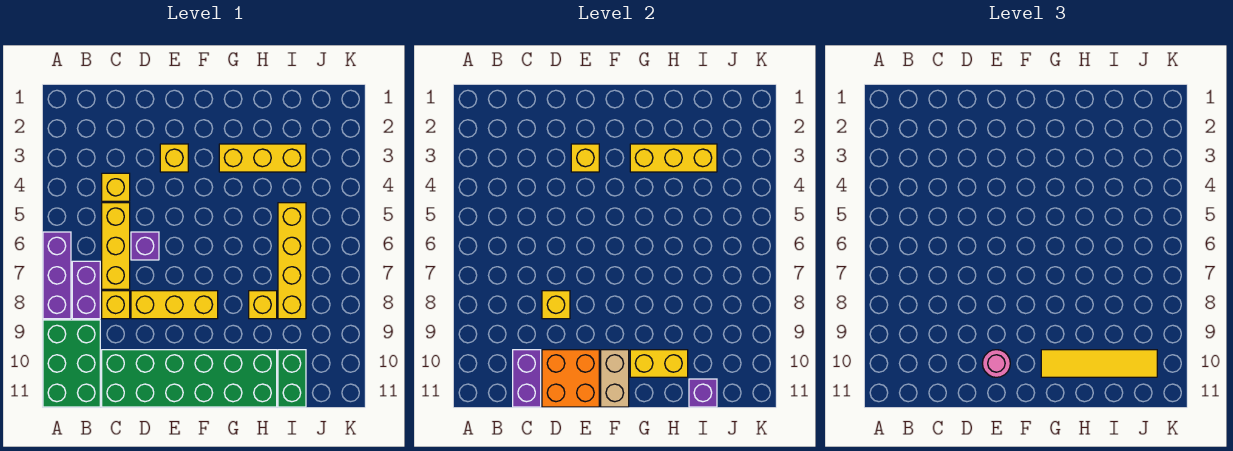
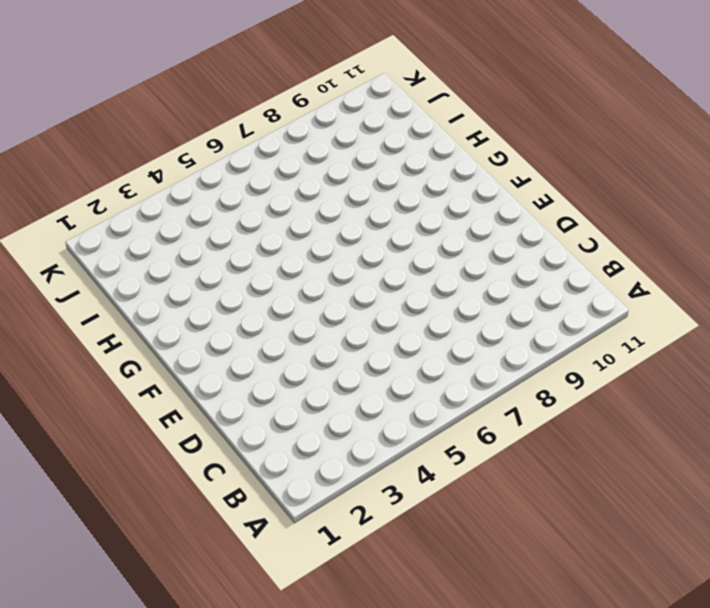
none -> purple 1x3 brick [43,232,71,319]
none -> green 2x3 brick [43,320,100,407]
none -> purple 1x2 brick [72,261,100,319]

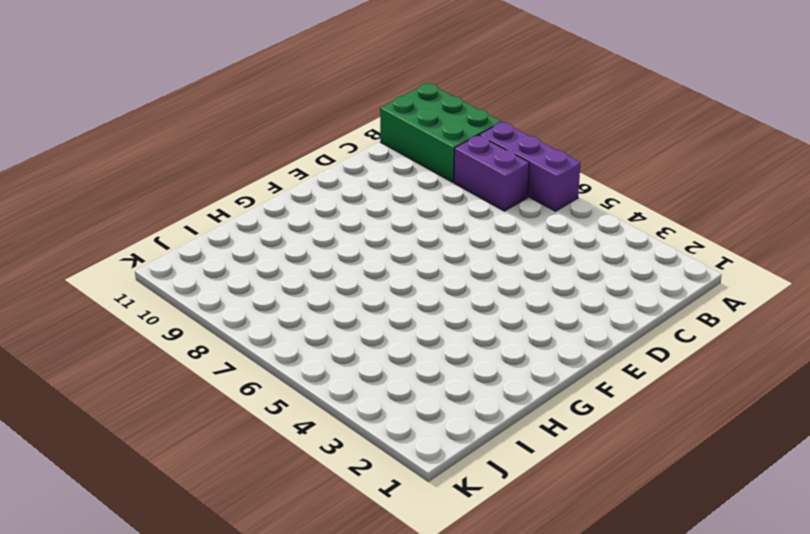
none -> yellow 1x1 brick [102,173,130,201]
none -> yellow 1x3 brick [102,203,130,289]
none -> yellow 1x1 brick [102,291,130,319]

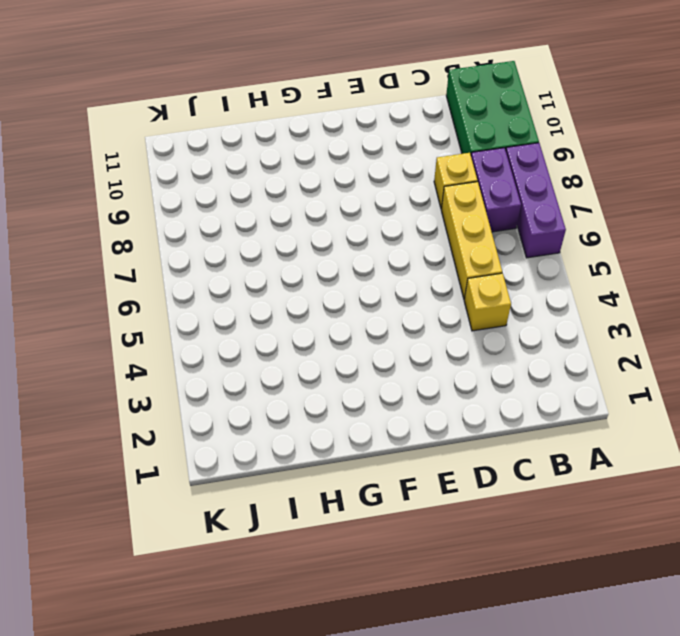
none -> green 2x6 brick [102,350,277,407]
none -> purple 1x1 brick [131,232,159,260]
none -> yellow 1x3 brick [131,291,218,319]

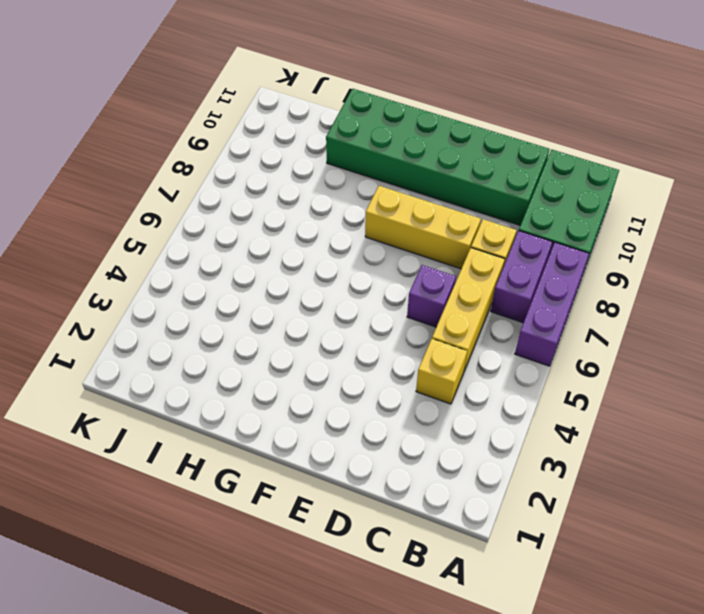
none -> yellow 1x1 brick [160,144,188,172]
none -> yellow 1x3 brick [219,144,306,172]
none -> yellow 1x1 brick [249,291,277,319]

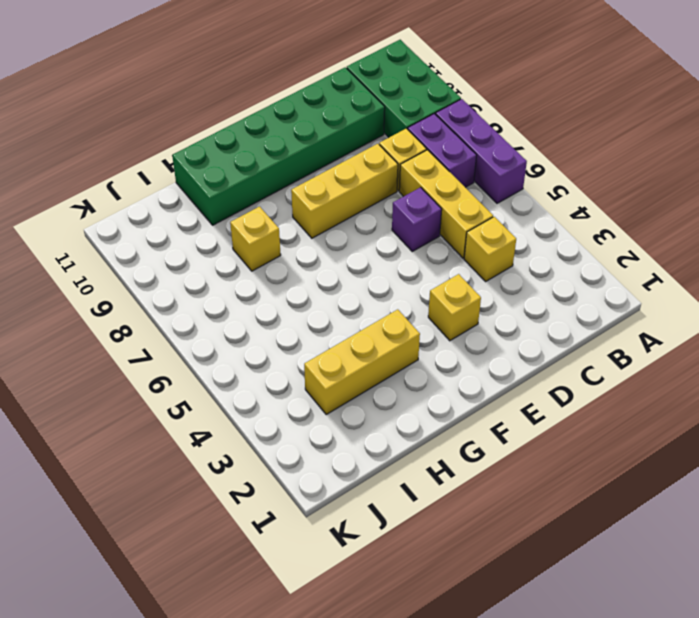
none -> yellow 1x4 brick [278,203,306,319]
none -> green 1x2 brick [278,350,306,407]
none -> purple 1x2 brick [513,350,541,407]

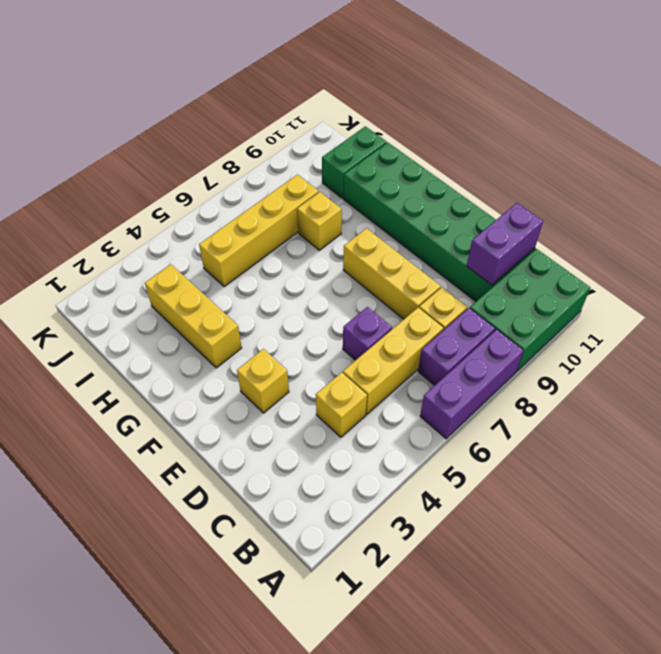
none -> yellow 1x1 brick [542,291,570,319]
none -> orange 2x2 brick [542,350,599,407]
none -> yellow 1x1 brick [571,144,599,172]

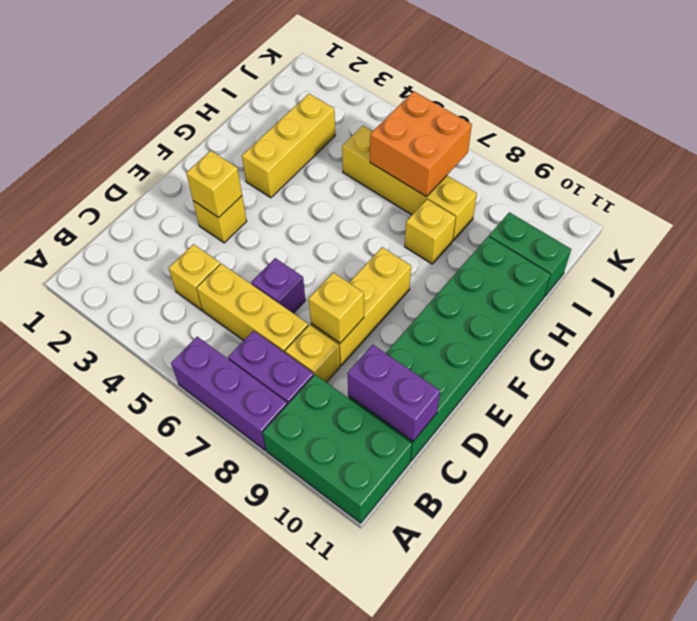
orange 2x2 brick [370,91,472,197] -> orange 2x2 brick moved to [542,350,599,407]
none -> tan 1x2 brick [601,350,629,407]
none -> yellow 1x3 brick [630,144,717,172]
none -> yellow 1x2 brick [630,350,688,377]

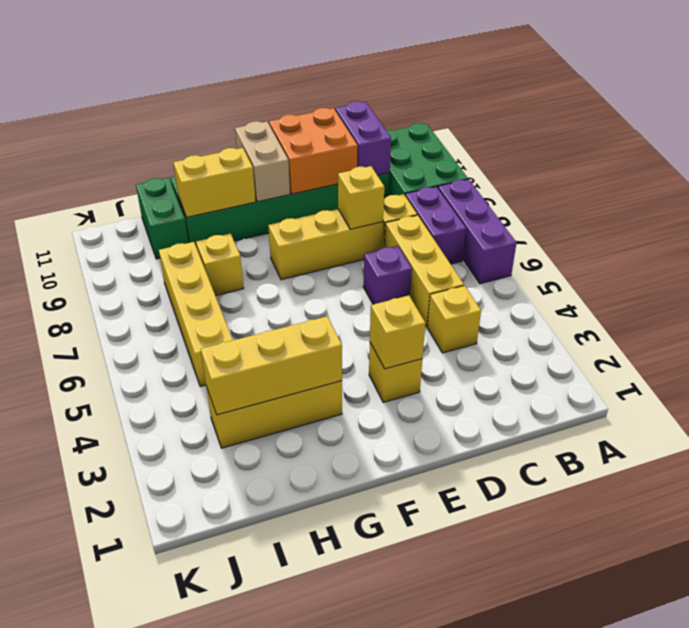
none -> purple 1x1 brick [689,379,717,407]
none -> pink 1x1 round brick [982,350,1010,377]
none -> yellow 1x4 tile [1041,350,1157,377]

